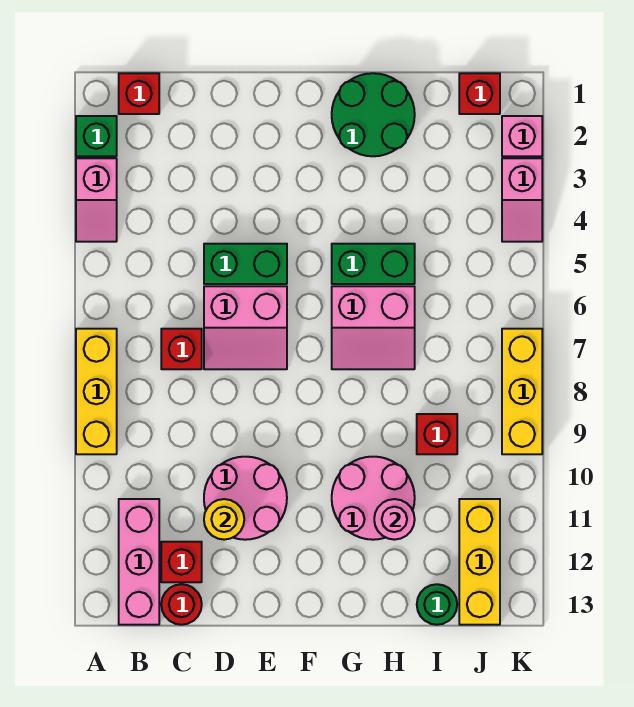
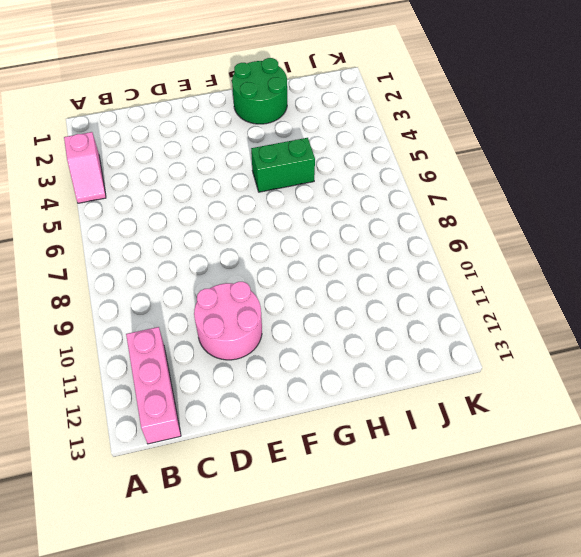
none -> green 1x1 brick [76,116,117,156]
none -> yellow 1x3 brick [76,329,117,454]
none -> red 1x1 brick [119,73,159,114]

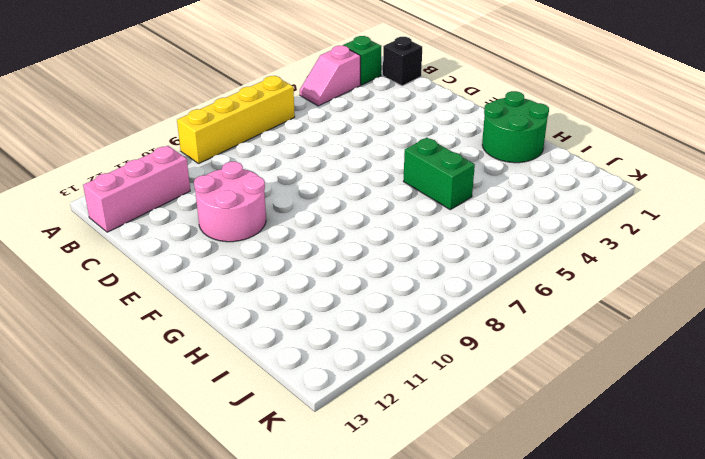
yellow 1x4 brick [177,76,295,163] -> yellow 1x3 brick [76,329,117,454]
black 1x1 brick [383,37,422,86] -> red 1x1 brick [119,73,159,114]
none -> red 1x1 brick [161,329,202,369]
none -> red 1x1 brick [161,542,202,582]
none -> red 1x1 round brick [161,584,202,625]

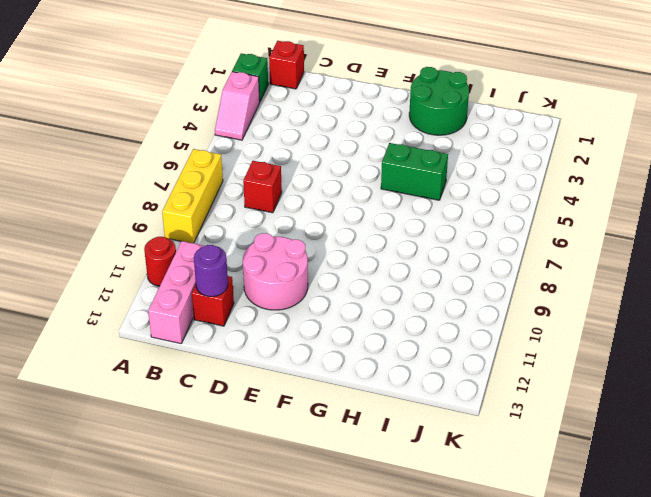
red 1x1 round brick [144,237,176,286] -> red 1x1 round brick moved to [161,584,202,625]
purple 1x1 round brick [194,245,228,297] -> none
none -> green 1x2 brick [204,244,287,284]
none -> pink 2x2 slope [204,286,287,369]
none -> pink 2x2 slope [332,286,415,369]

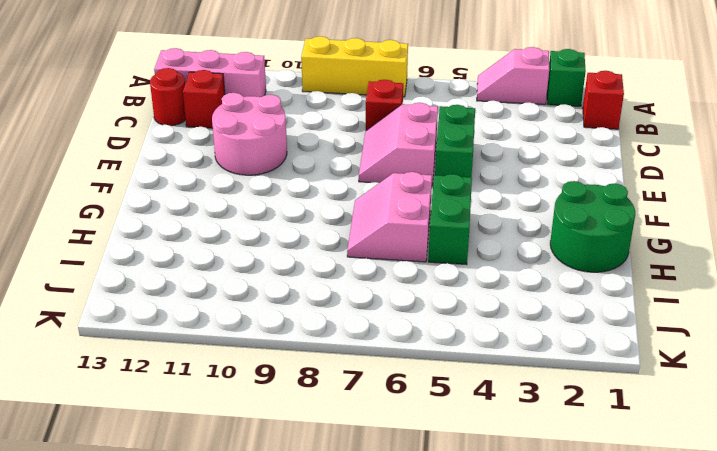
none -> pink 2x2 round brick [332,457,415,540]
none -> red 1x1 brick [417,414,457,454]
none -> green 1x1 round brick [417,584,457,625]

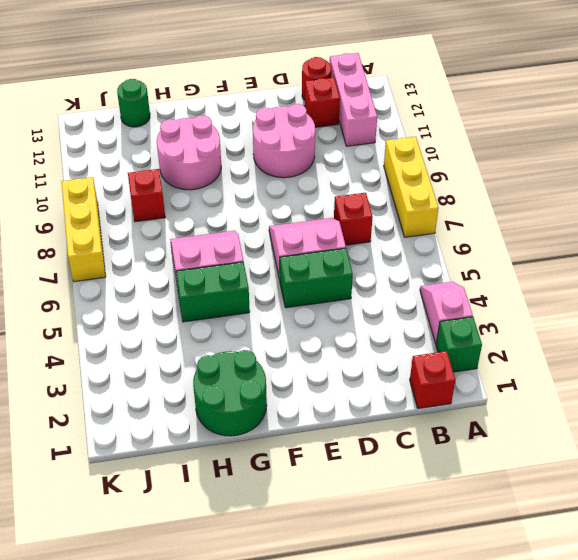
none -> red 1x1 brick [459,73,500,114]
none -> yellow 1x3 brick [459,499,500,625]
none -> pink 1x1 brick [502,116,542,156]

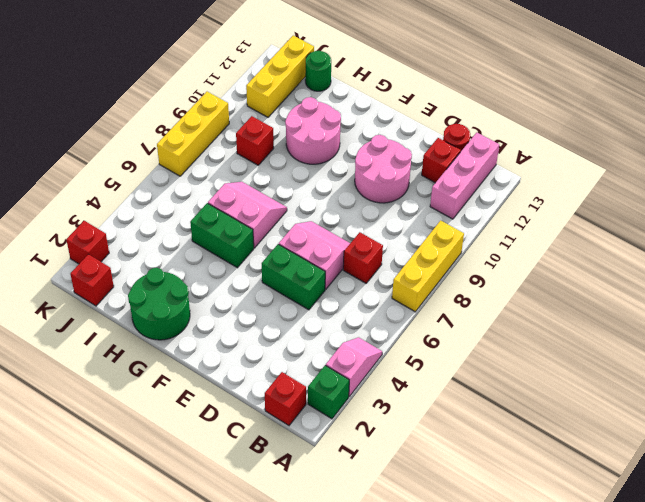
red 1x1 brick [66,221,109,264] -> pink 1x1 brick [502,116,542,156]
none -> pink 1x2 slope [502,158,542,242]
none -> yellow 1x1 round brick [204,499,244,540]
none -> pink 1x1 round brick [374,499,415,540]

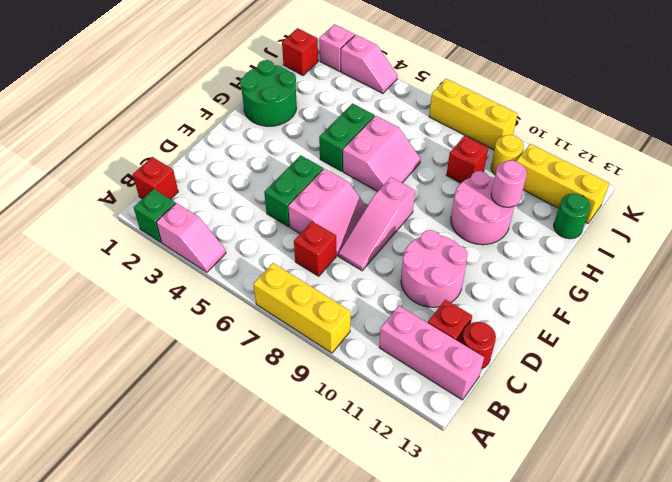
pink 1x3 slope [338,177,415,271] -> none
yellow 1x1 round brick [491,135,524,174] -> yellow 1x1 round brick moved to [204,499,244,540]

